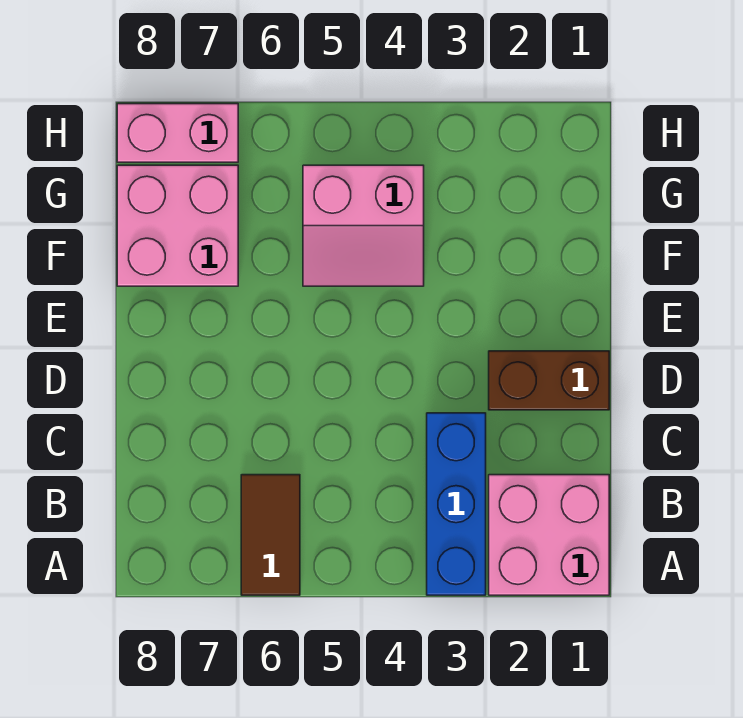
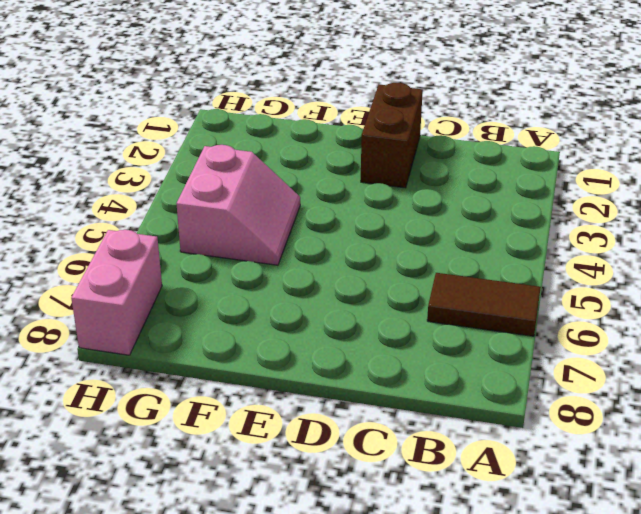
none -> pink 2x2 brick [489,475,609,595]
none -> blue 1x3 brick [427,413,486,595]

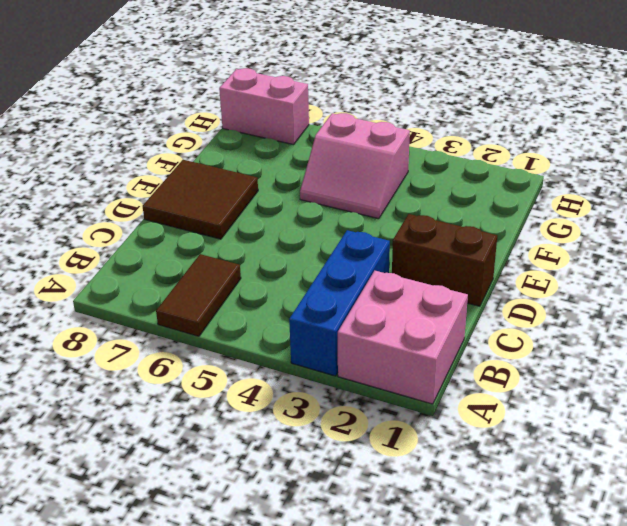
brown 2x2 tile [143,160,258,239] -> none
none -> pink 2x2 brick [117,165,238,286]

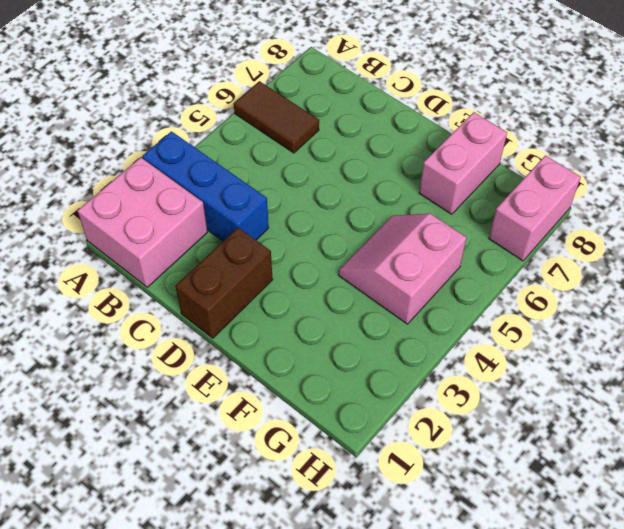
pink 1x2 brick [419,112,507,214] -> pink 2x2 brick [117,165,238,286]

